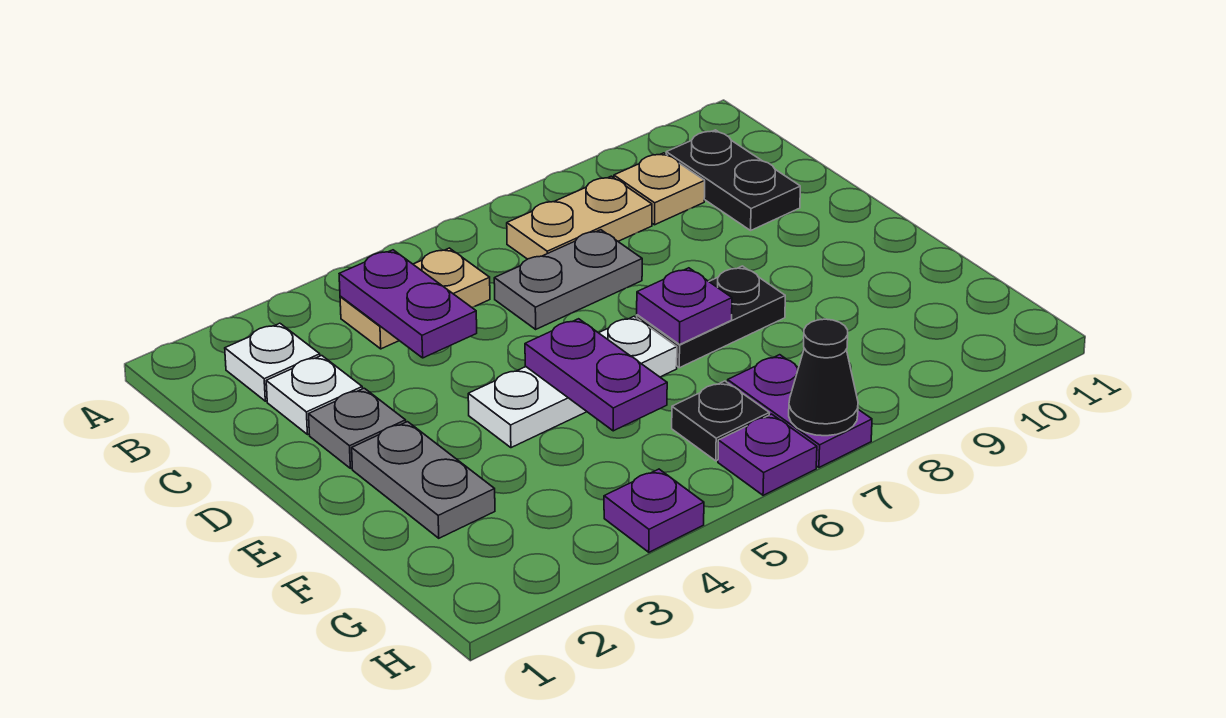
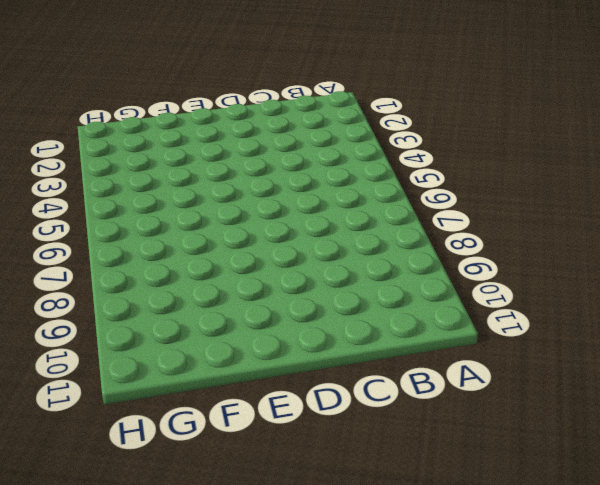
none -> white 1x1 plate [225,323,320,401]
none -> tan 1x2 plate [340,248,490,349]
none -> tan 1x2 plate [507,176,652,259]

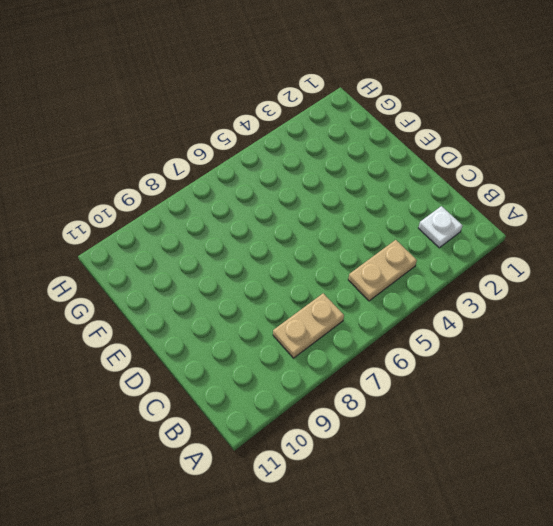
none -> tan 1x1 plate [614,153,705,225]
none -> black 1x2 plate [666,130,800,230]
none -> white 1x1 plate [266,356,362,434]

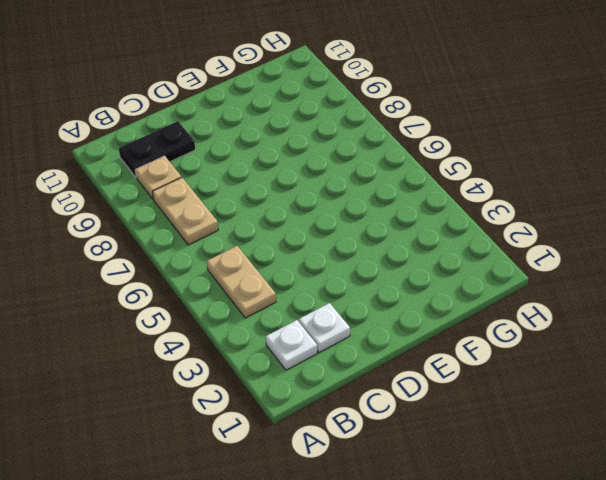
none -> grey 1x2 plate [494,230,642,329]
none -> grey 1x1 plate [309,388,406,468]
none -> grey 1x2 plate [352,422,495,538]

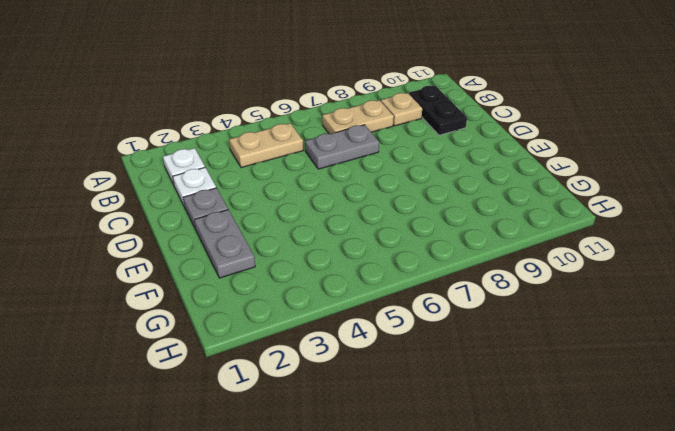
none -> white 1x3 plate [468,316,677,448]
none -> black 1x2 plate [637,266,785,368]
none -> black 1x1 plate [672,381,769,461]

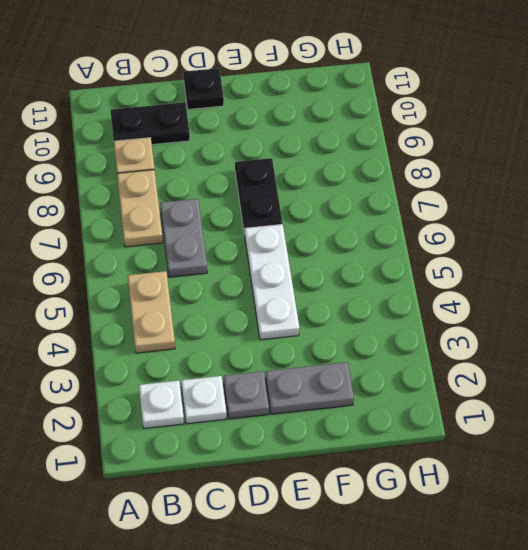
black 1x1 plate [183,68,224,109] -> black 1x1 plate moved to [672,381,769,461]
none -> purple 1x2 plate [728,355,872,467]
none -> purple 1x1 plate [604,469,704,552]
none -> purple 1x1 plate [718,414,817,495]

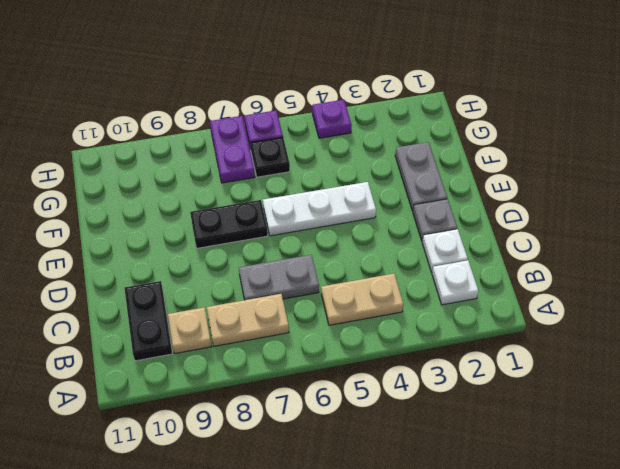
none -> purple 1x2 plate [339,250,477,358]
none -> purple 1x2 plate [525,319,667,431]
none -> purple 1x1 plate [637,268,732,344]

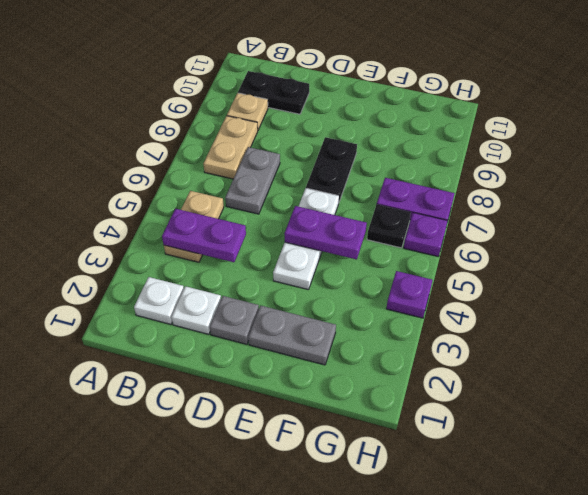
none -> purple 1x1 plate [637,268,732,344]
none -> black 1x1 cone [789,319,858,436]

